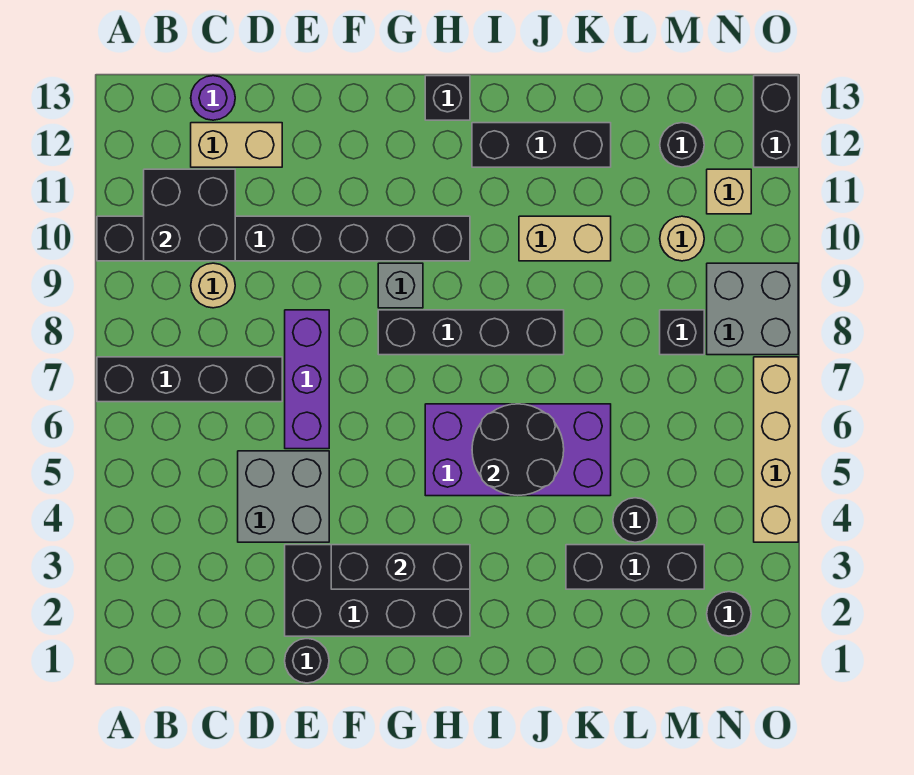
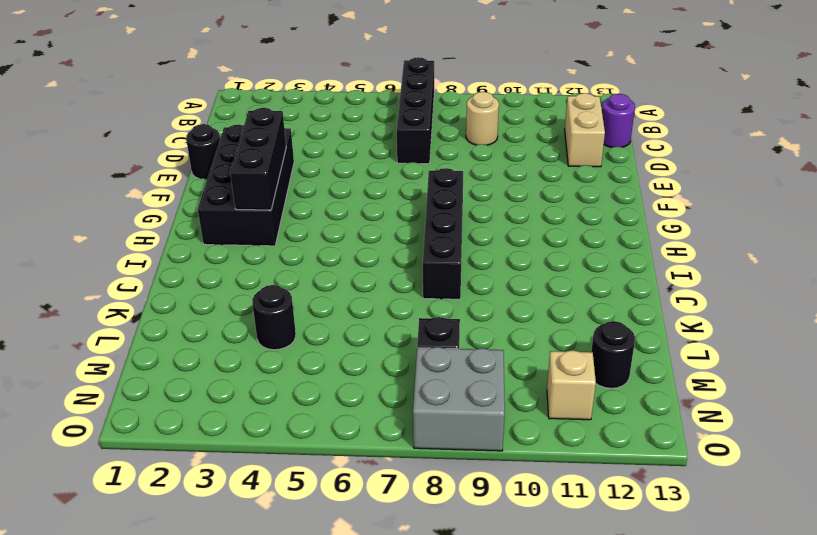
none -> black 1x8 brick [97,216,470,261]
none -> grey 2x2 brick [238,451,329,542]
none -> purple 1x3 brick [285,310,329,449]

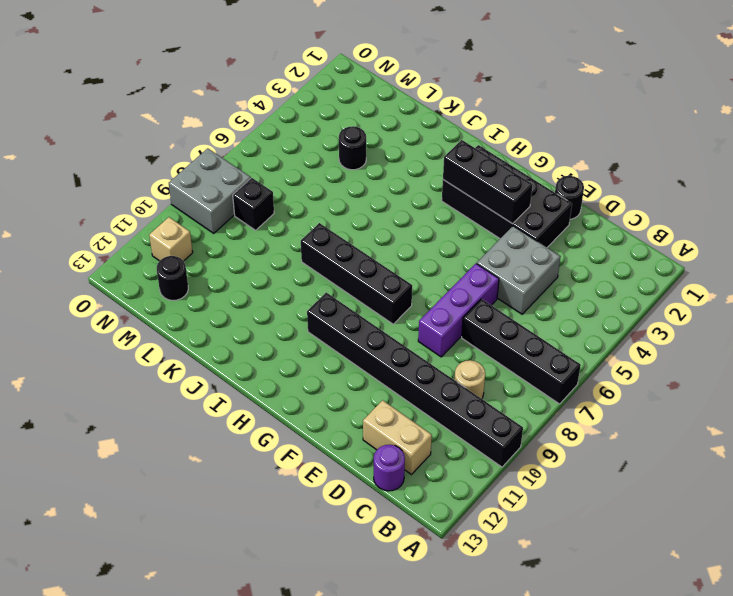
none -> grey 1x1 brick [378,263,423,308]
none -> purple 2x4 brick [425,404,611,496]
none -> black 1x1 brick [425,76,470,120]

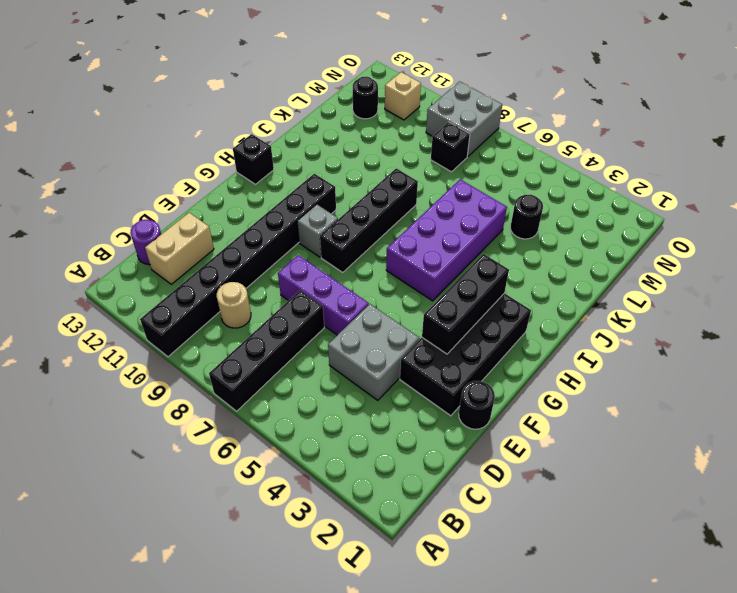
none -> black 1x3 brick [472,123,611,167]
none -> tan 1x2 brick [519,216,611,261]
none -> black 1x3 brick [566,545,704,589]

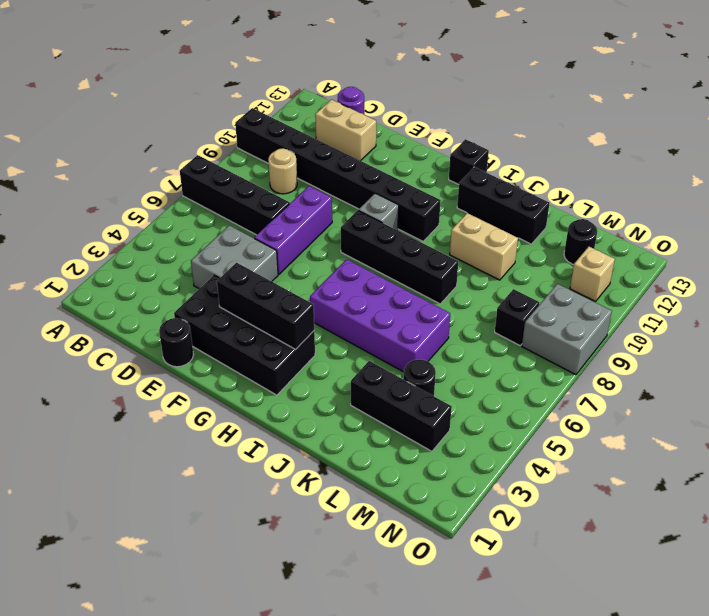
none -> tan 1x1 round brick [660,216,704,261]
none -> black 1x1 round brick [707,592,751,636]
none -> tan 1x4 brick [754,357,798,542]

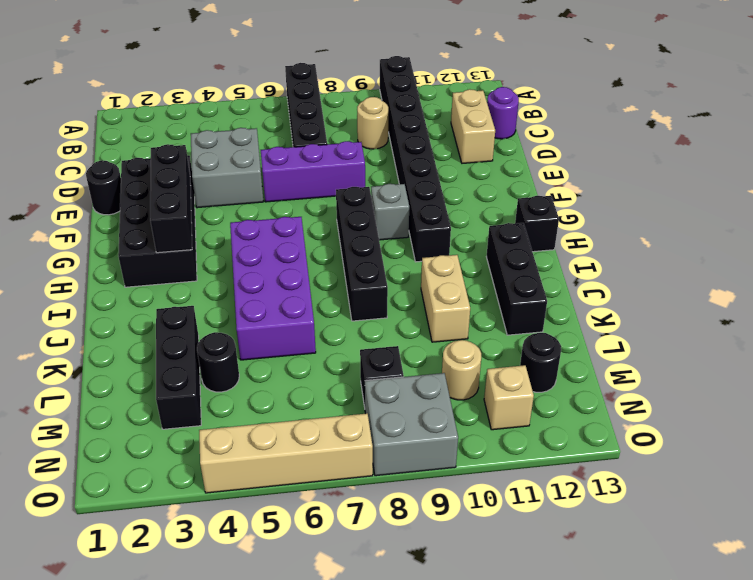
none -> black 1x1 round brick [707,592,751,636]
none -> black 1x2 brick [754,76,798,167]
none -> black 2x2 brick [144,169,235,261]

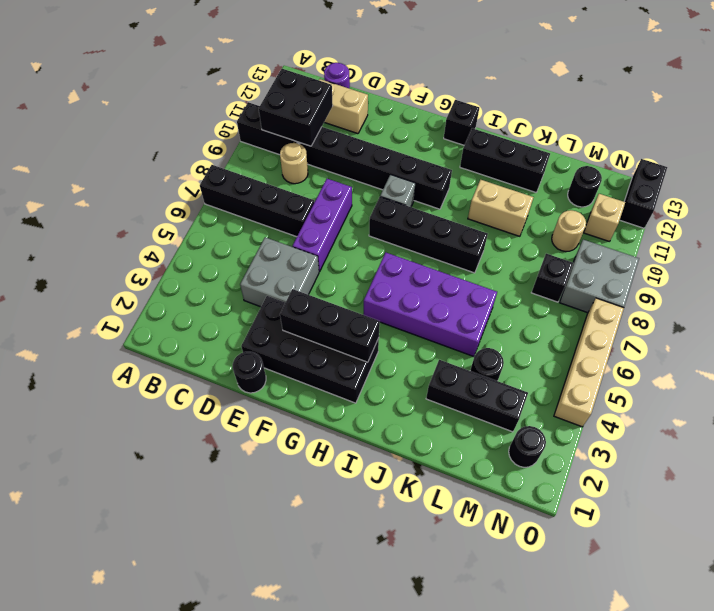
none -> black 2x2 round brick [472,404,564,496]

